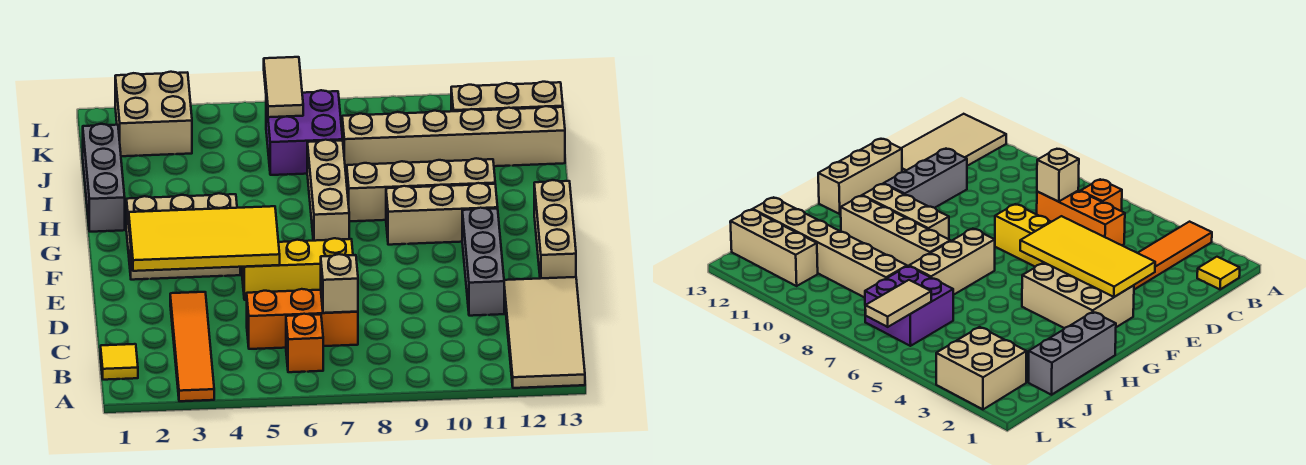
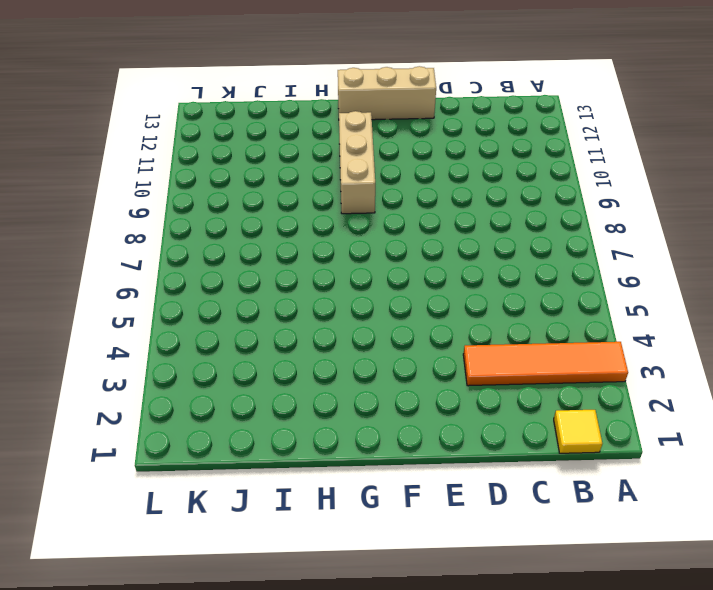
none -> tan 2x4 tile [504,277,585,388]
none -> orange 1x1 brick [286,314,323,372]
none -> orange 1x3 brick [247,289,358,349]

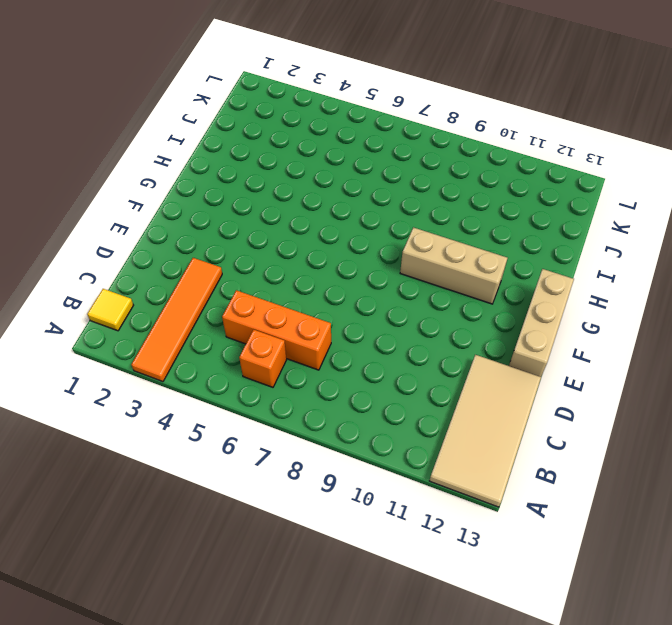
none -> grey 1x3 brick [462,208,504,316]
none -> yellow 1x3 brick [242,238,353,300]
none -> tan 2x3 brick [126,193,240,280]

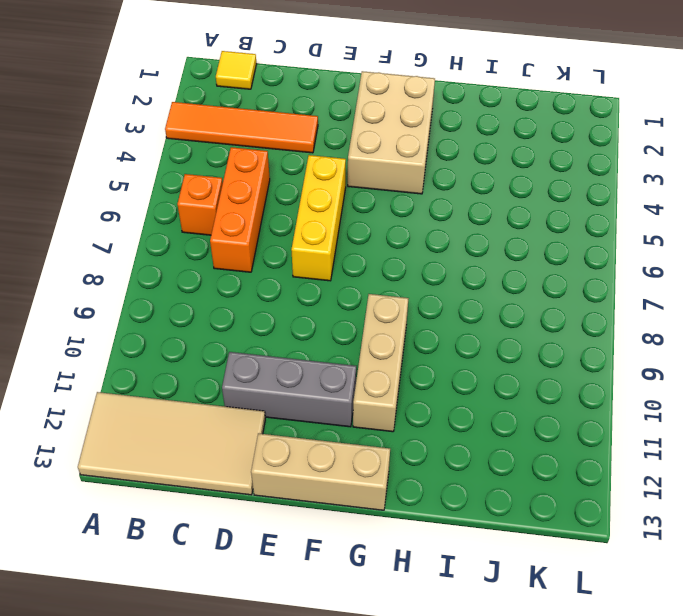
none -> tan 1x3 brick [307,140,349,241]
none -> grey 1x3 brick [83,124,125,232]
none -> tan 1x4 brick [347,158,495,221]

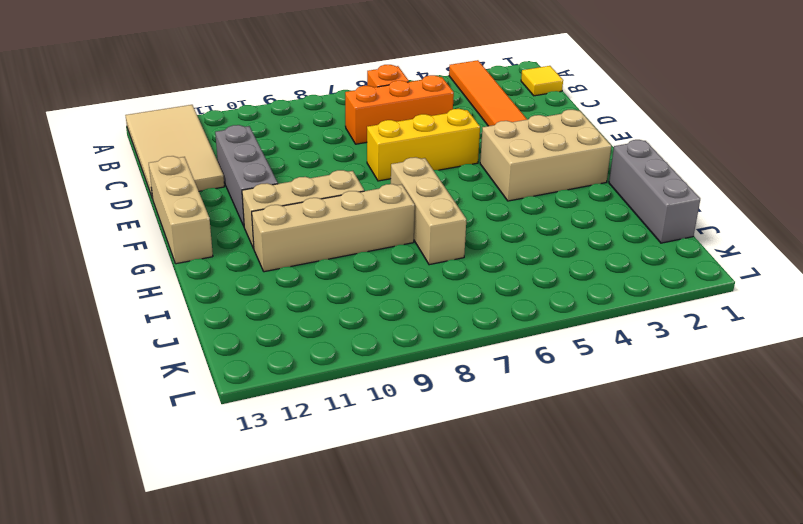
none -> purple 2x2 brick [266,90,343,175]
none -> tan 1x6 brick [342,106,565,172]
none -> tan 2x2 brick [115,72,192,156]

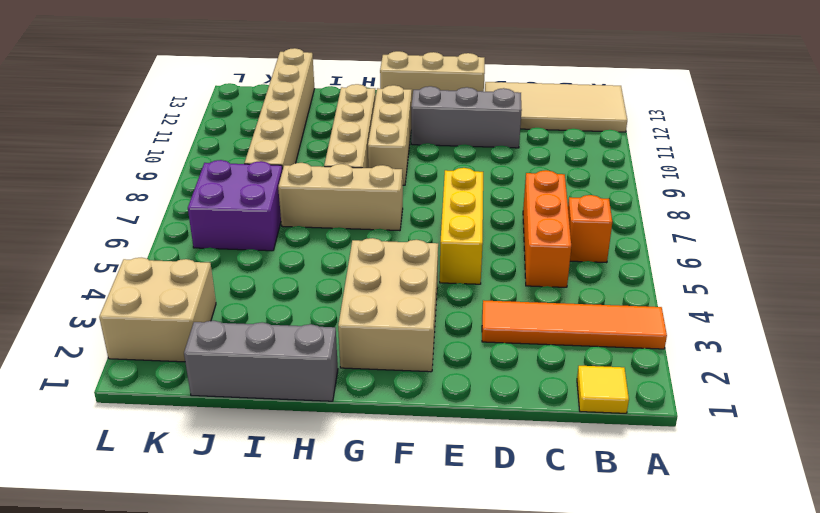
none -> tan 1x3 brick [451,82,563,111]
none -> tan 1x1 brick [321,254,358,313]
none -> yellow 2x4 tile [129,206,280,271]

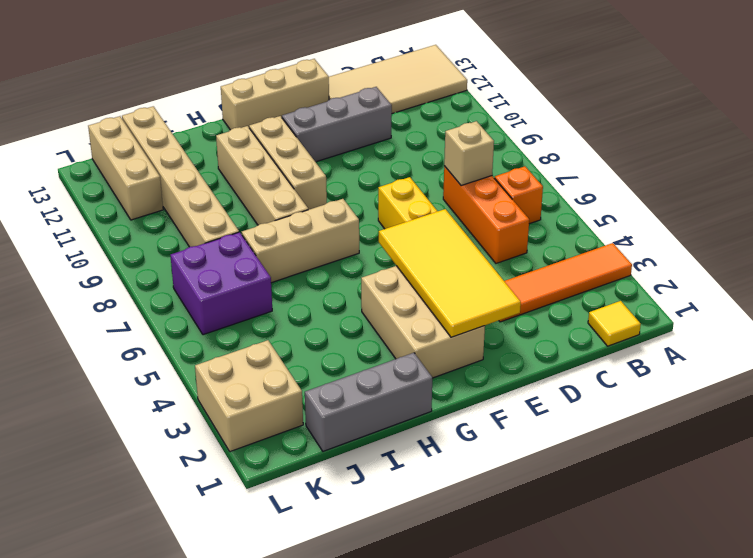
none -> tan 1x2 tile [264,57,303,117]

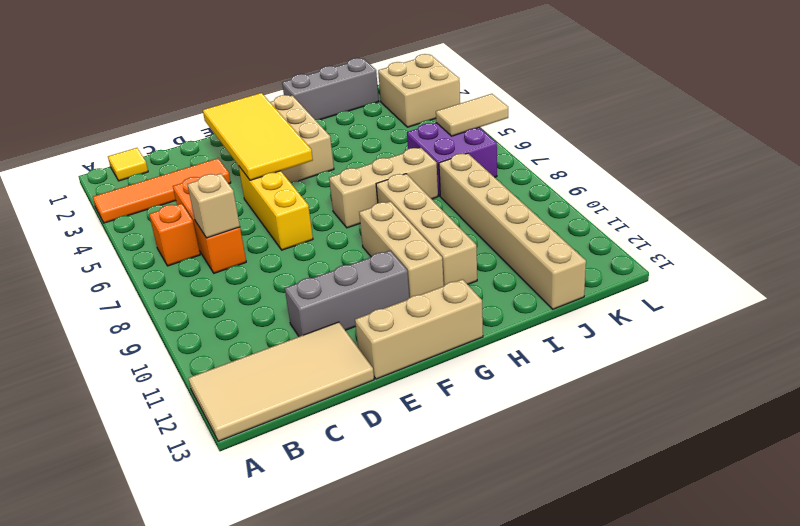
none -> tan 1x3 brick [451,82,563,111]

